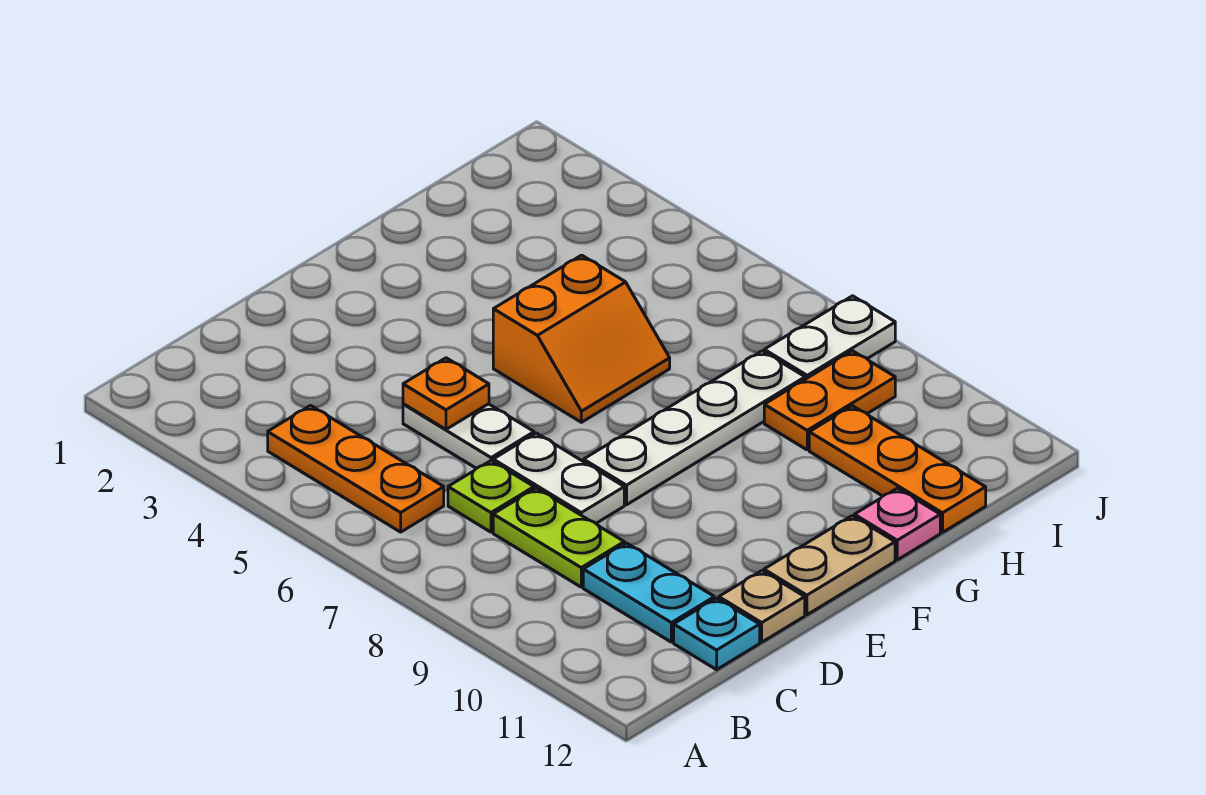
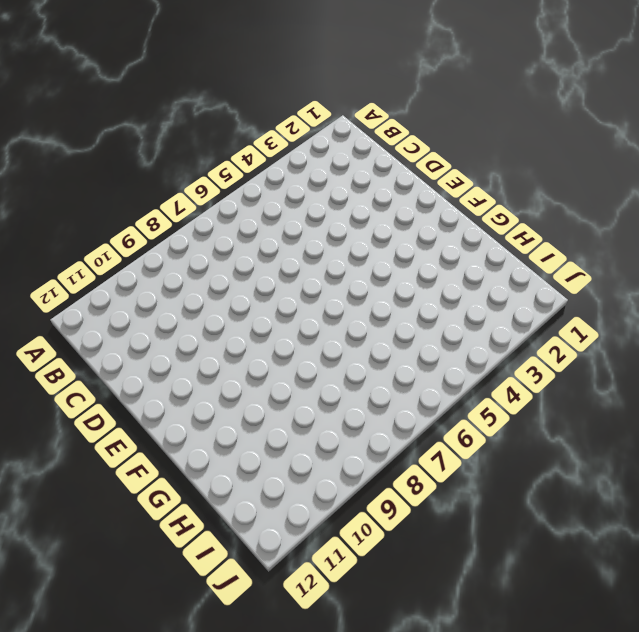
none -> orange 1x3 plate [268,406,444,532]
none -> lime 1x1 plate [448,461,534,532]
none -> lime 1x2 plate [493,488,624,587]

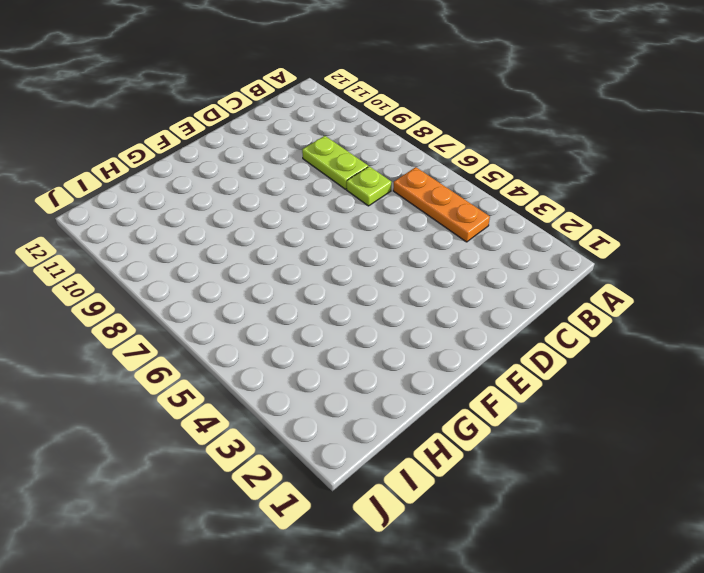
none -> cyan 1x2 plate [583,543,714,642]
none -> cyan 1x1 plate [674,598,760,670]
none -> white 1x2 plate [403,404,534,468]

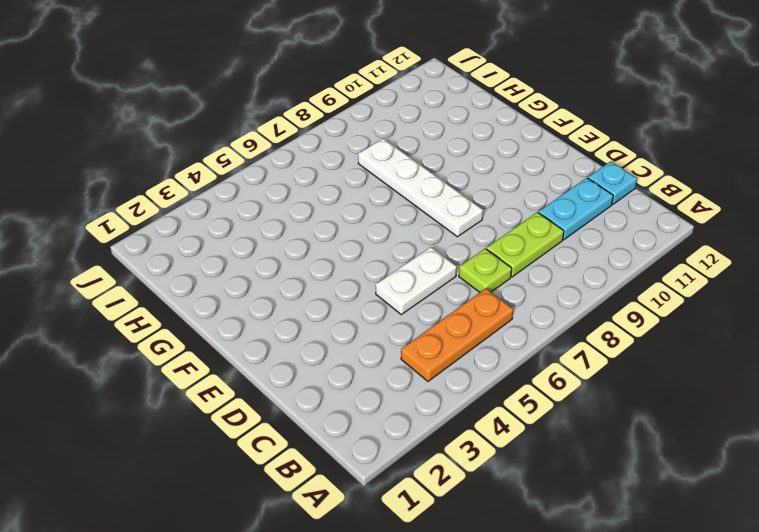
none -> white 1x2 plate [493,433,624,523]
none -> tan 1x1 plate [719,571,805,642]
none -> tan 1x2 plate [764,516,895,615]

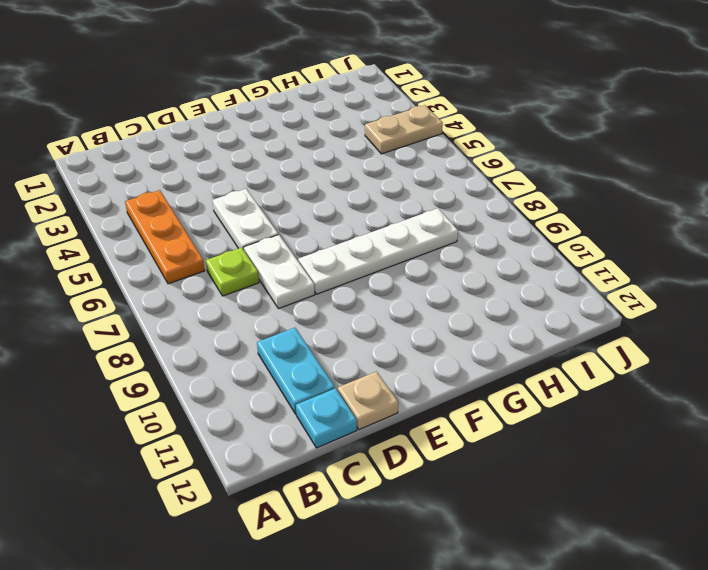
tan 1x2 plate [365,105,443,154] -> tan 1x2 plate moved to [764,516,895,615]
none -> lime 1x2 plate [493,488,624,587]
none -> orange 2x2 slope [493,255,670,422]
none -> pink 1x1 plate [854,488,940,560]

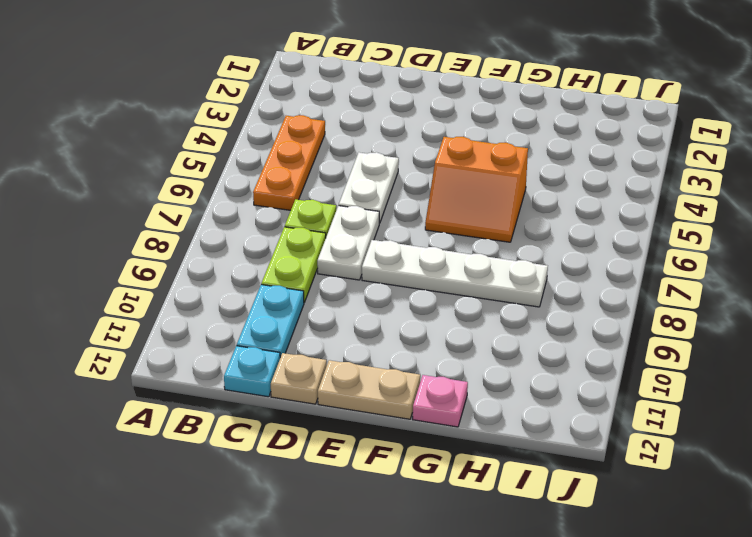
none -> orange 1x2 plate [764,351,895,450]
none -> orange 1x3 plate [809,406,986,532]
none -> white 1x2 plate [764,296,895,379]

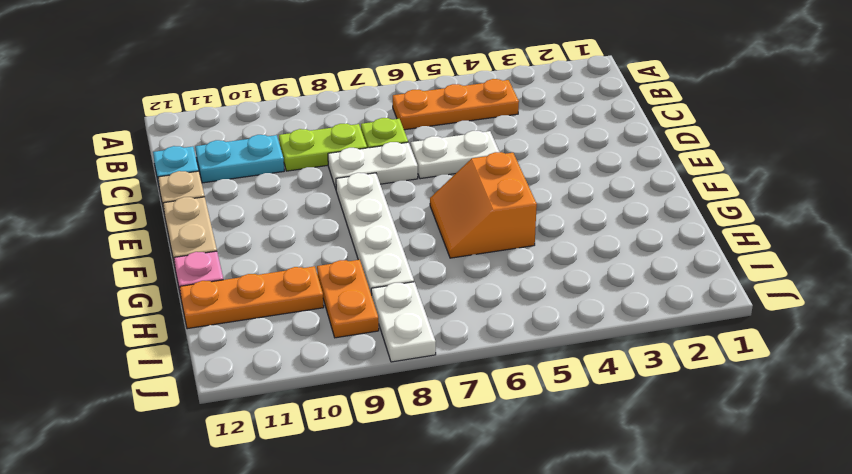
none -> orange 1x1 plate [403,358,489,429]

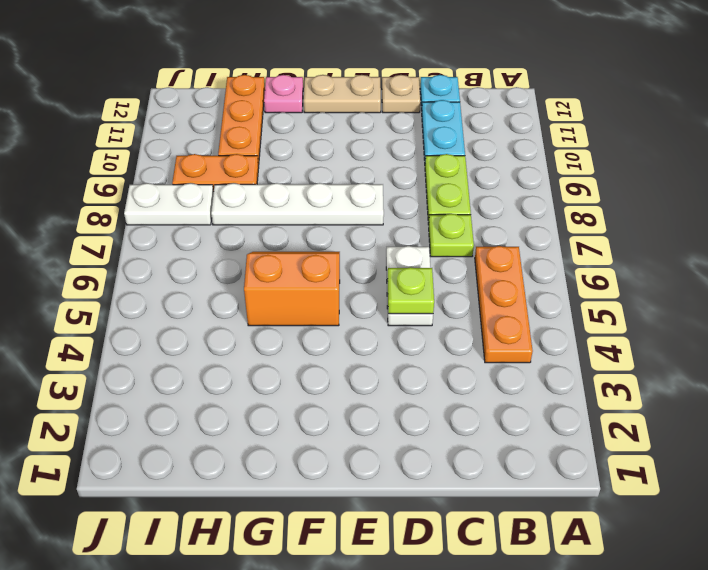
lime 1x1 plate [387,267,434,314] -> orange 1x1 plate [403,358,489,429]
none -> white 1x2 plate [493,433,624,523]

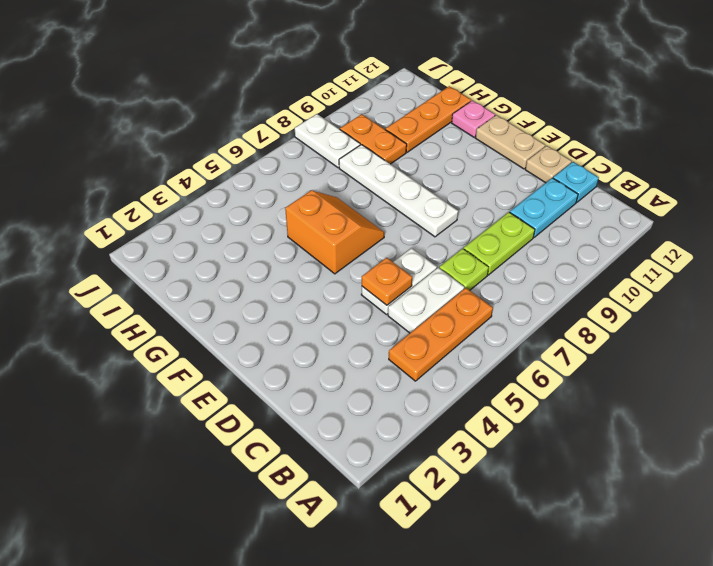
white 1x2 plate [388,268,464,333] -> white 1x2 plate moved to [493,433,624,523]

